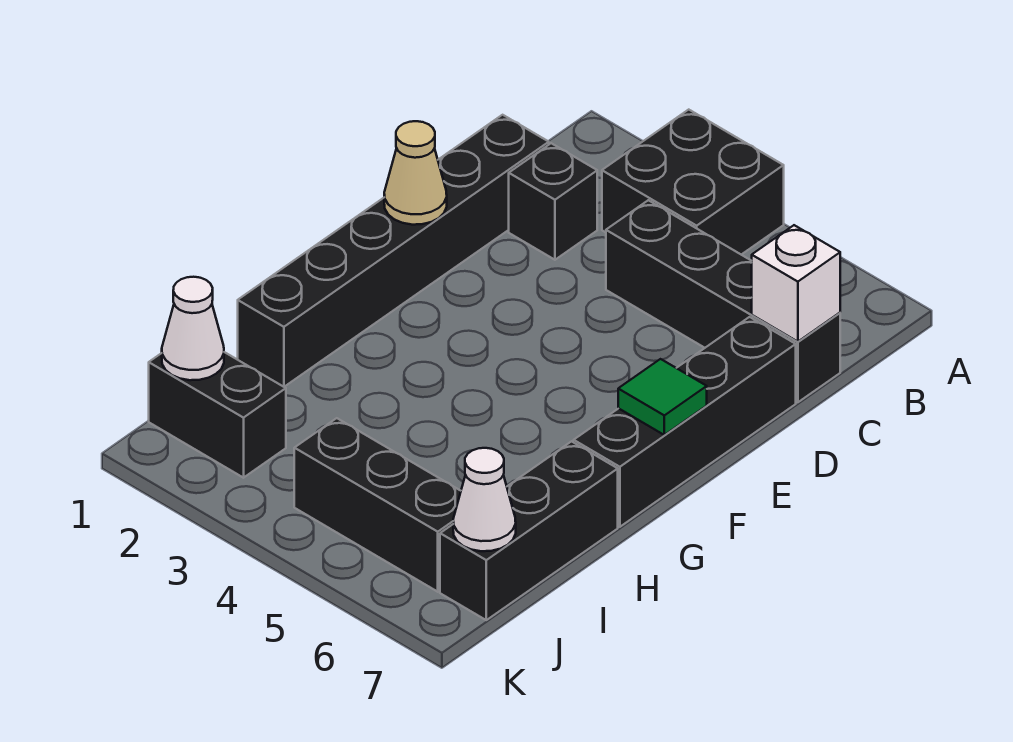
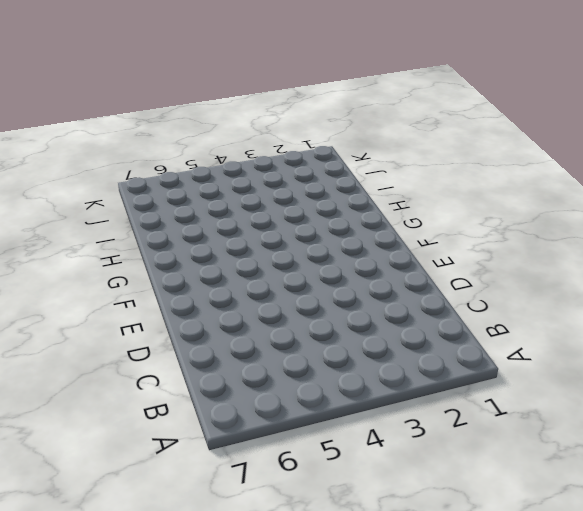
none -> black 2x2 brick [602,110,784,255]
none -> black 1x6 brick [238,115,549,387]
none -> black 1x1 brick [509,143,597,260]

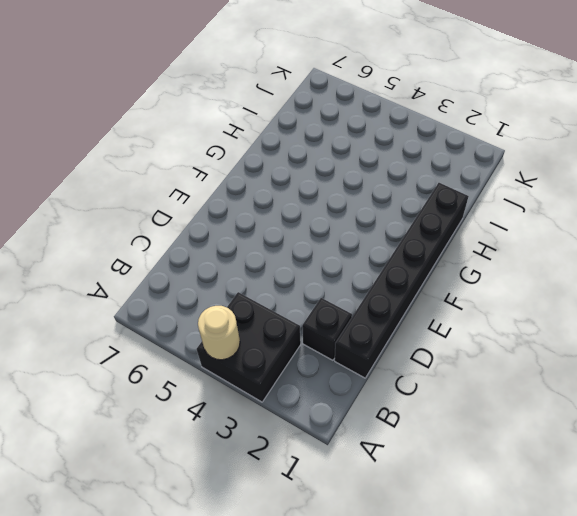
tan 1x1 round brick [198,306,240,360] -> none
none -> black 1x4 brick [606,200,840,402]
none -> black 1x4 brick [574,317,796,527]
none -> black 1x3 brick [440,441,618,620]

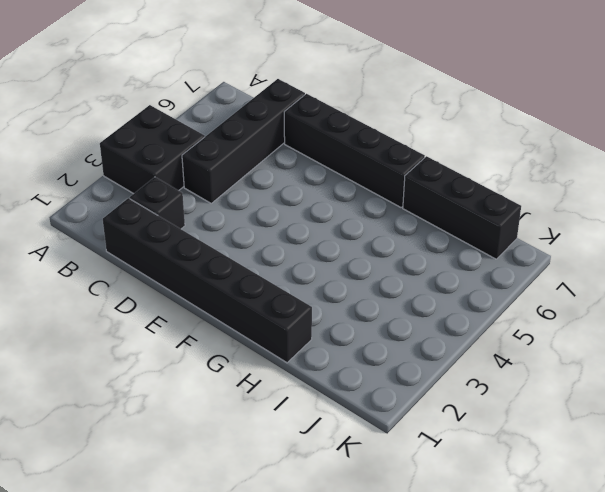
none -> black 1x2 brick [149,352,286,478]
none -> black 1x3 brick [294,418,461,592]
none -> white 1x1 brick [752,225,840,342]

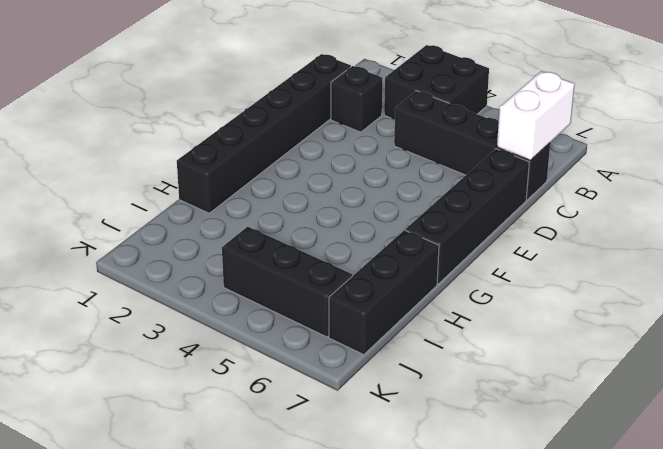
white 1x2 brick [497,71,575,160] -> white 1x1 brick [752,225,840,342]
none -> black 1x2 brick [149,352,286,478]
none -> tan 1x1 cone [384,121,447,225]
none -> green 1x1 tile [618,359,707,435]

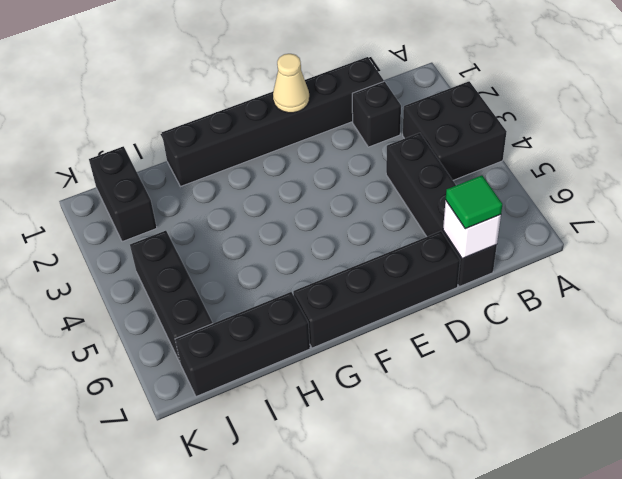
green 1x1 tile [446,175,502,229] -> green 1x1 tile moved to [618,359,707,435]
none -> white 1x1 cone [162,277,224,380]
none -> white 1x1 cone [453,448,516,551]

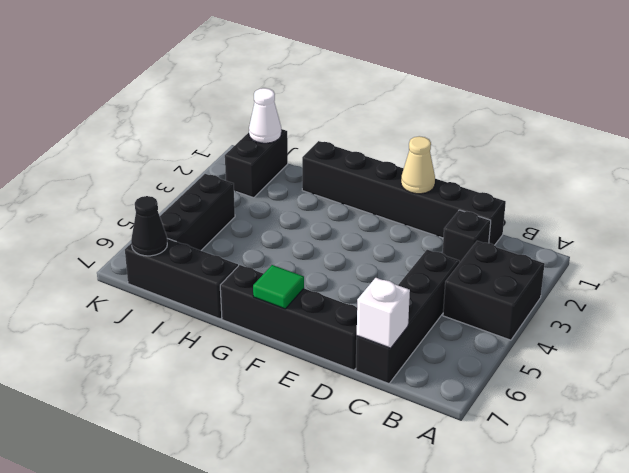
black 1x1 cone [131,196,167,256] -> white 1x1 cone [453,448,516,551]

